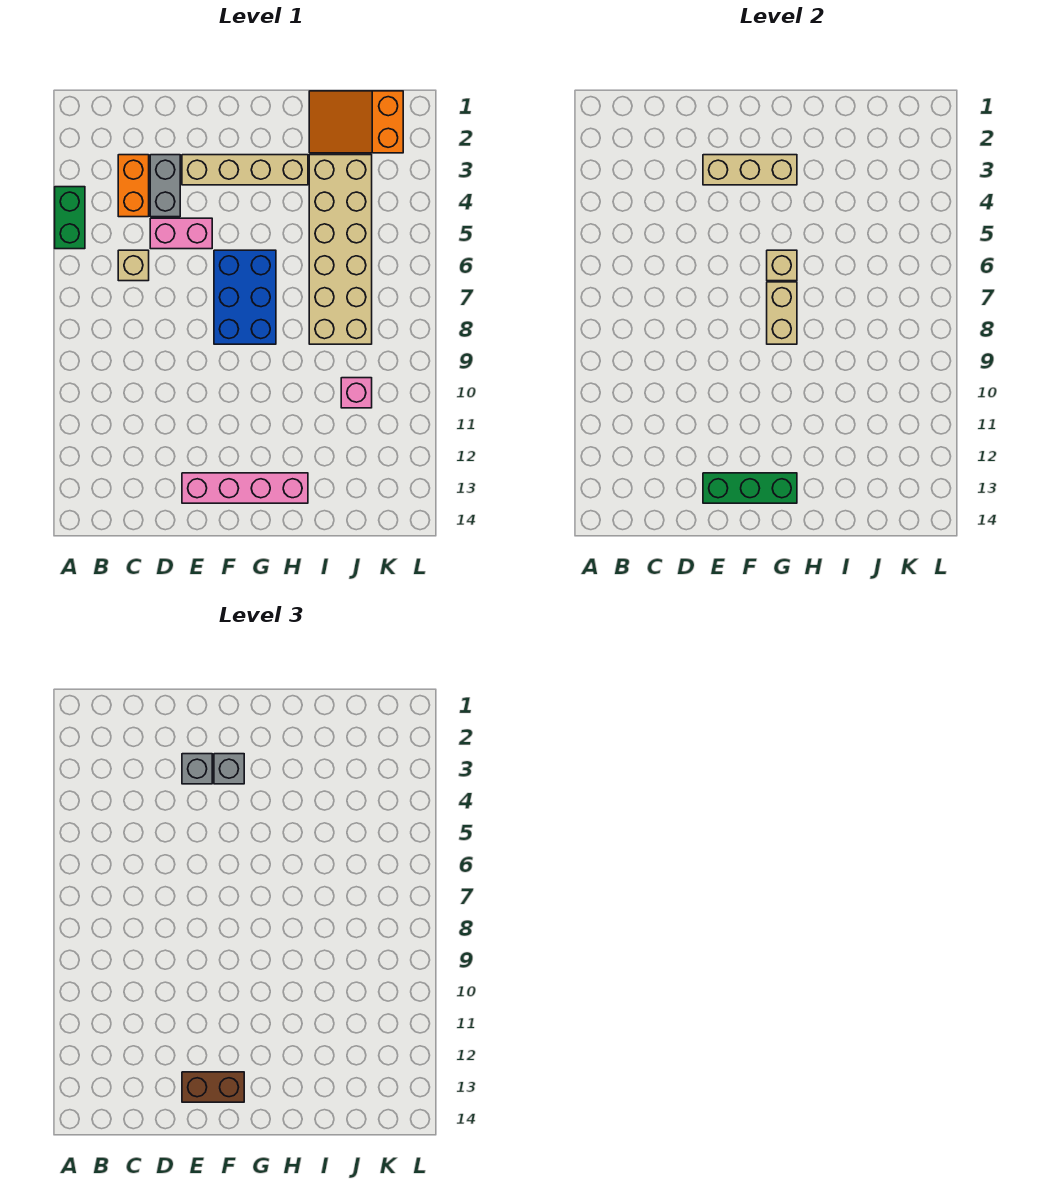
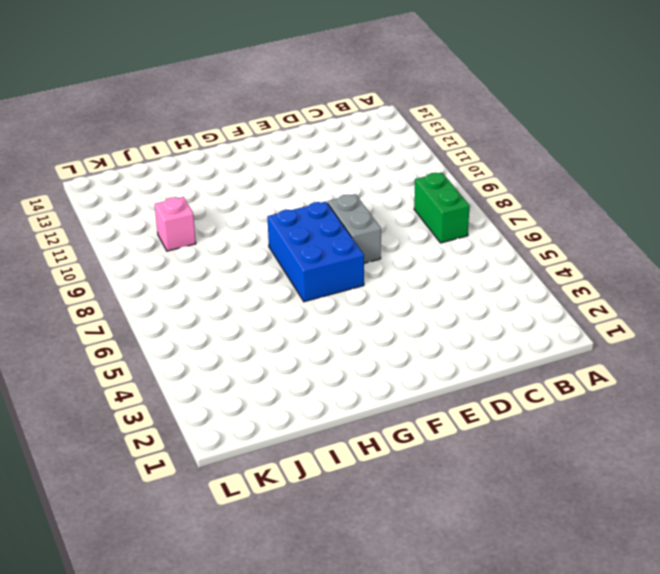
green 1x2 brick [414,172,470,243] -> green 1x2 brick moved to [55,187,85,249]
grey 1x2 brick [328,194,381,263] -> grey 1x2 brick moved to [150,155,180,217]
none -> orange 1x2 brick [118,155,149,217]
none -> tan 1x1 brick [118,250,149,281]
none -> pink 1x2 brick [150,218,212,249]

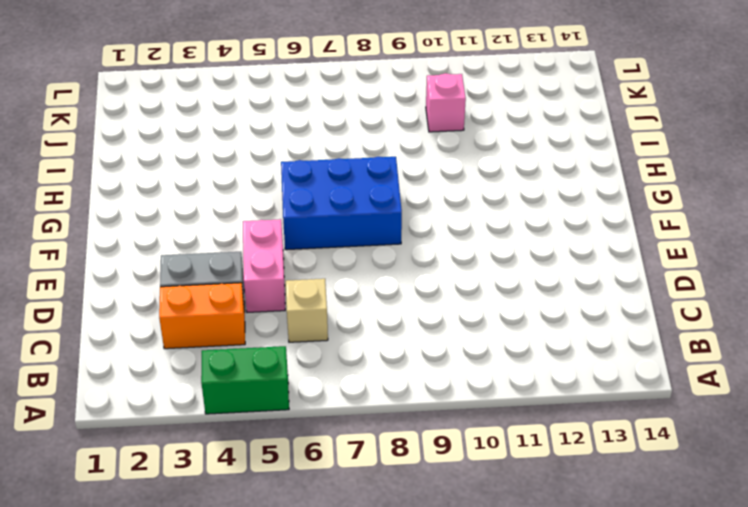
none -> tan 1x4 brick [182,155,308,185]
none -> pink 1x4 brick [182,473,308,503]
none -> orange 2x3 slope [309,91,403,153]

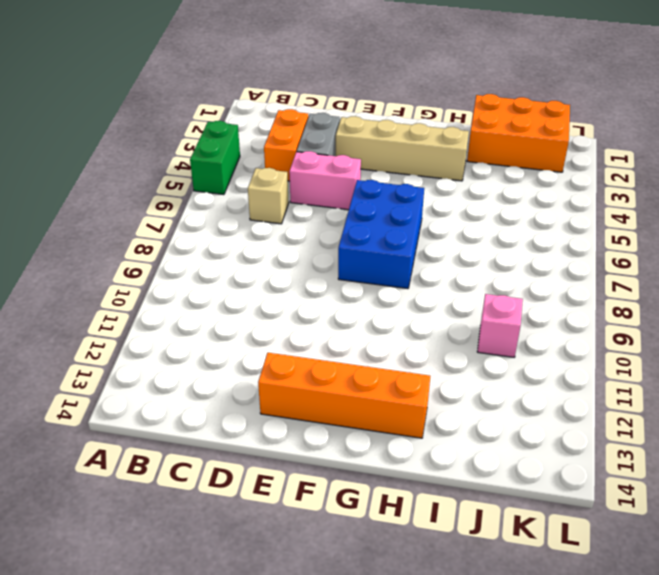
orange 1x4 brick [258,353,430,438] -> pink 1x4 brick [182,473,308,503]
orange 2x3 brick [467,94,570,172] -> orange 2x3 slope [309,91,403,153]
none -> tan 2x6 brick [309,155,372,344]
none -> tan 1x3 brick [703,155,797,185]
none -> green 1x3 brick [703,473,797,503]

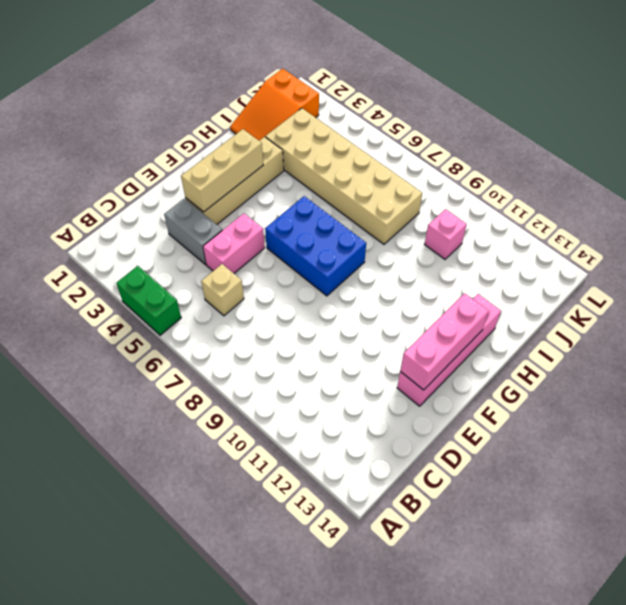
pink 1x3 brick [400,293,489,390] -> green 1x3 brick [703,473,797,503]
none -> orange 1x2 brick [118,155,149,217]
none -> tan 1x1 brick [767,250,797,281]
none -> tan 1x2 brick [767,282,797,344]

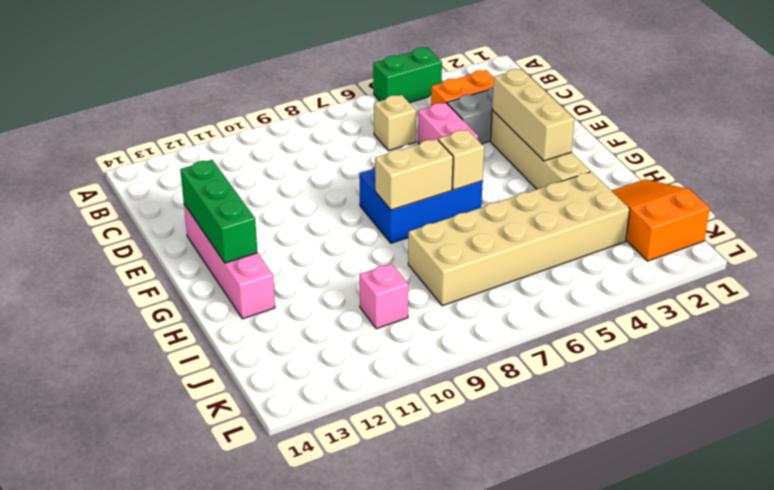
none -> grey 1x1 brick [182,754,212,784]
none -> brown 1x2 brick [182,1072,244,1102]
none -> grey 1x1 brick [214,754,244,784]

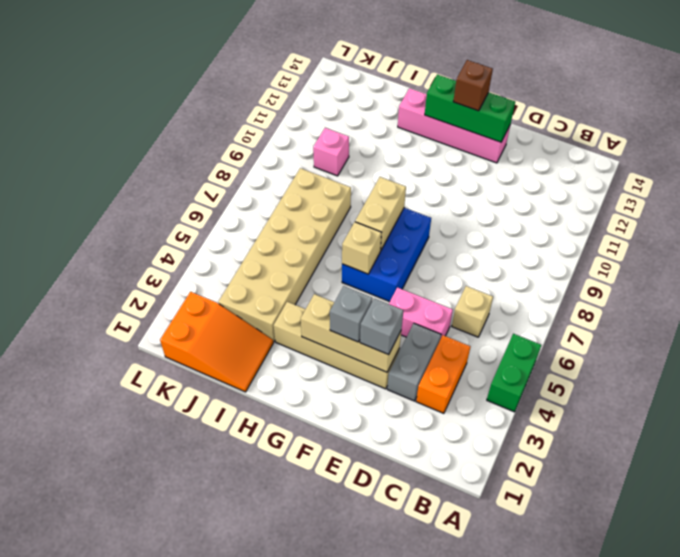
brown 1x1 brick [453,60,493,111] -> brown 1x2 brick [182,1072,244,1102]

